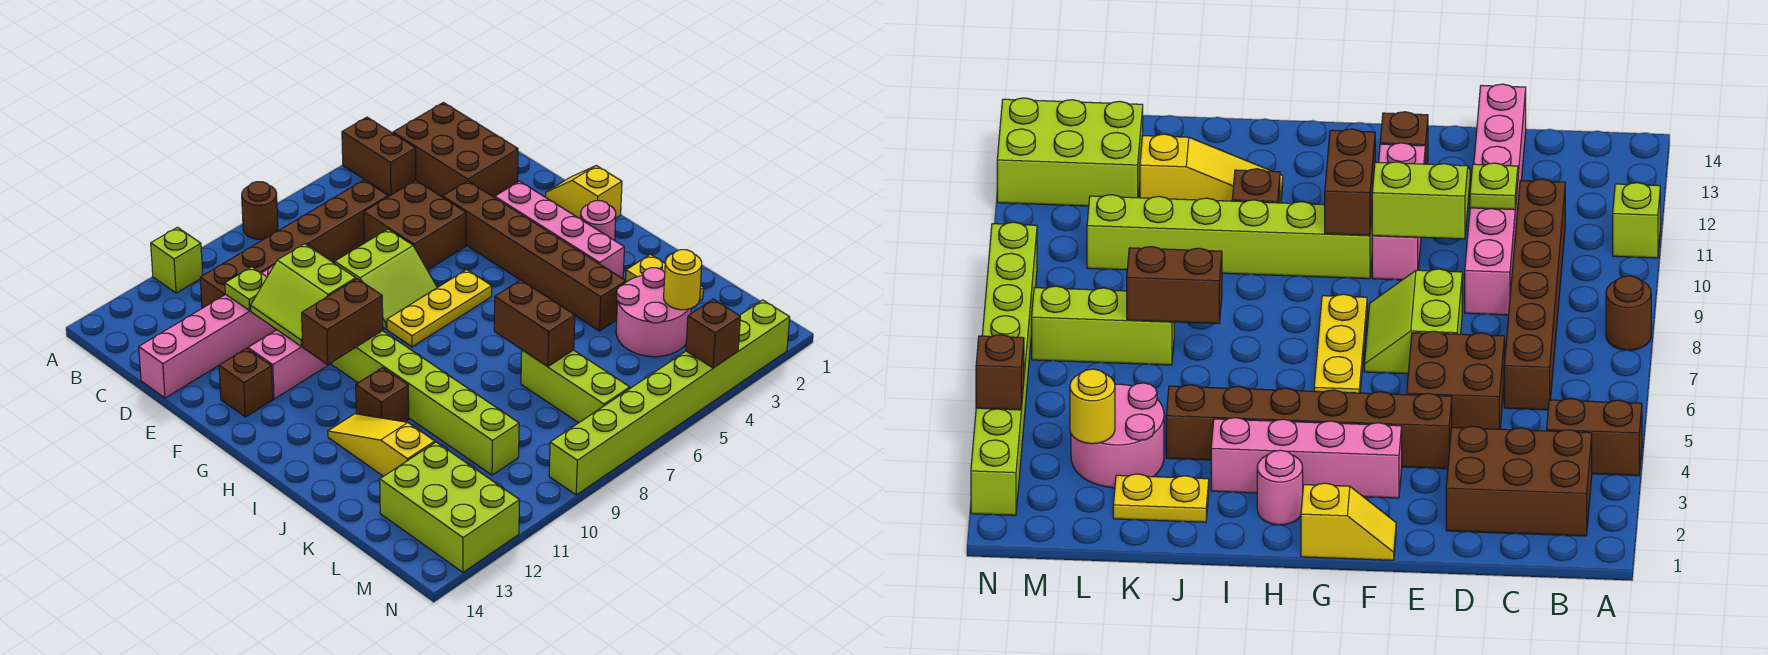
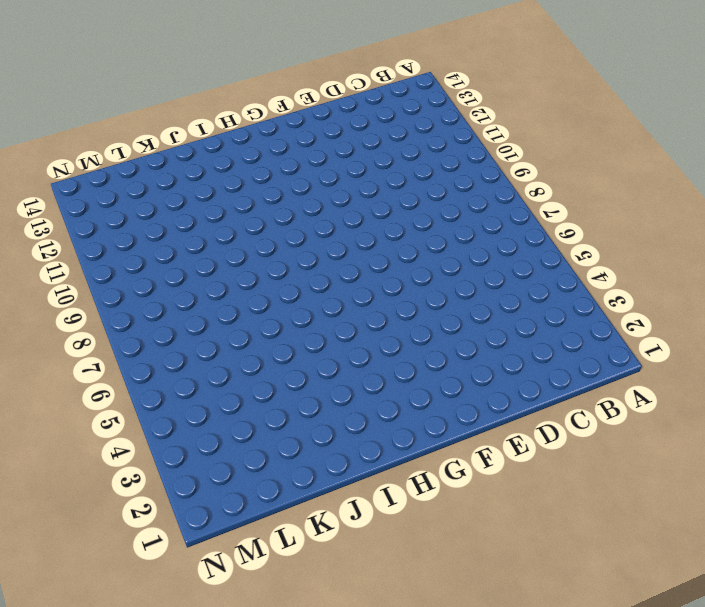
none -> brown 1x2 brick [342,117,416,196]
none -> brown 1x1 round brick [242,182,278,239]
none -> lime 1x1 brick [151,227,203,293]

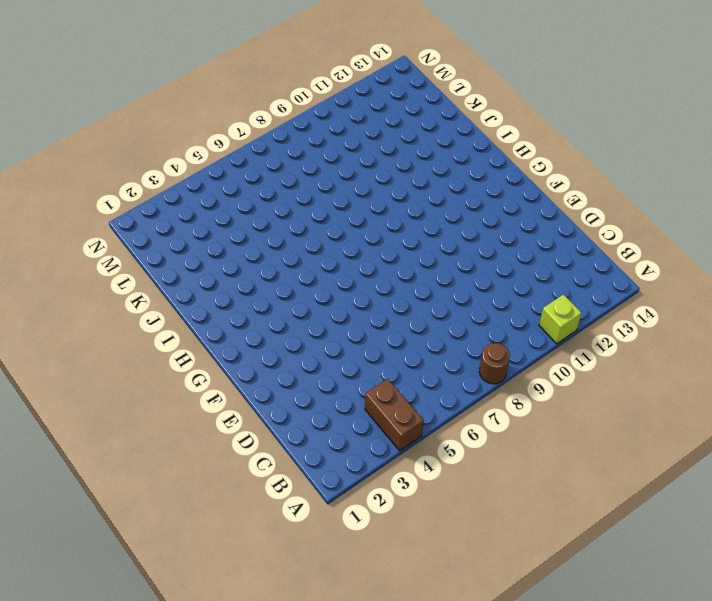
none -> brown 2x3 brick [393,103,518,197]
none -> brown 1x6 brick [200,180,388,308]
none -> brown 2x2 brick [364,181,466,270]

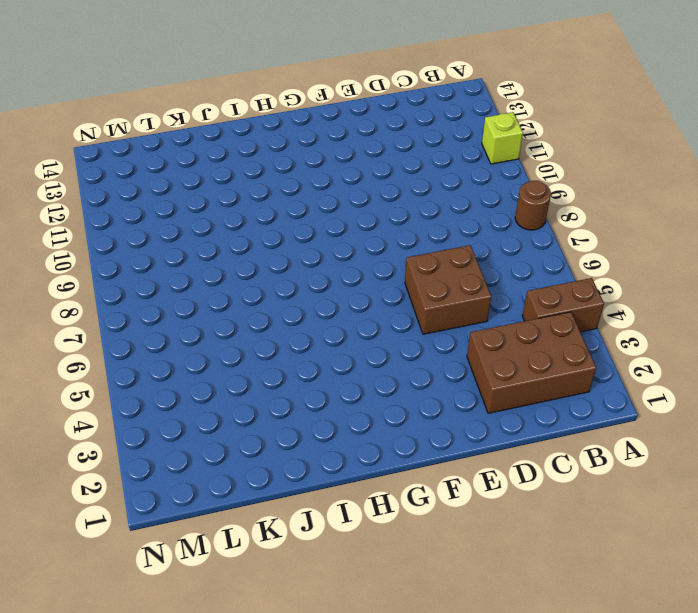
none -> brown 1x6 brick [200,180,388,308]
none -> pink 1x6 brick [139,245,331,398]
none -> brown 1x6 brick [443,181,626,331]

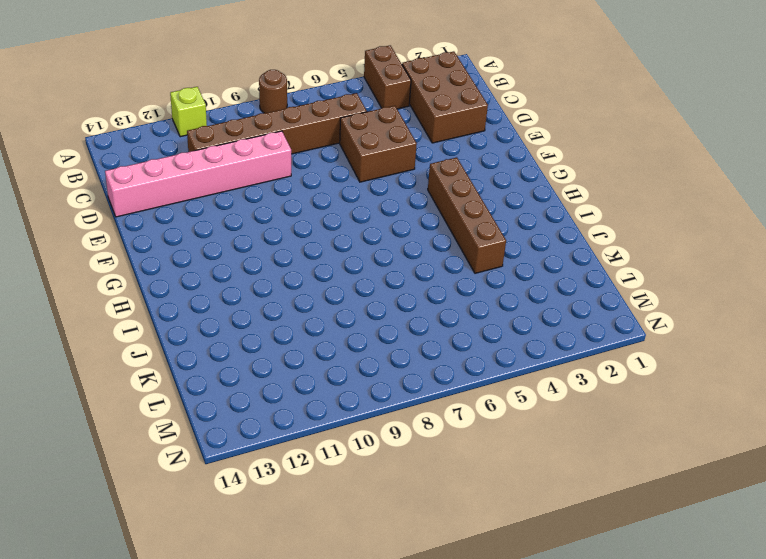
brown 1x4 brick [428,157,506,273] -> brown 1x6 brick [443,181,626,331]
none -> lime 2x2 slope [335,229,437,329]
none -> yellow 1x2 slope [546,166,622,219]
none -> pink 1x4 brick [495,181,624,279]

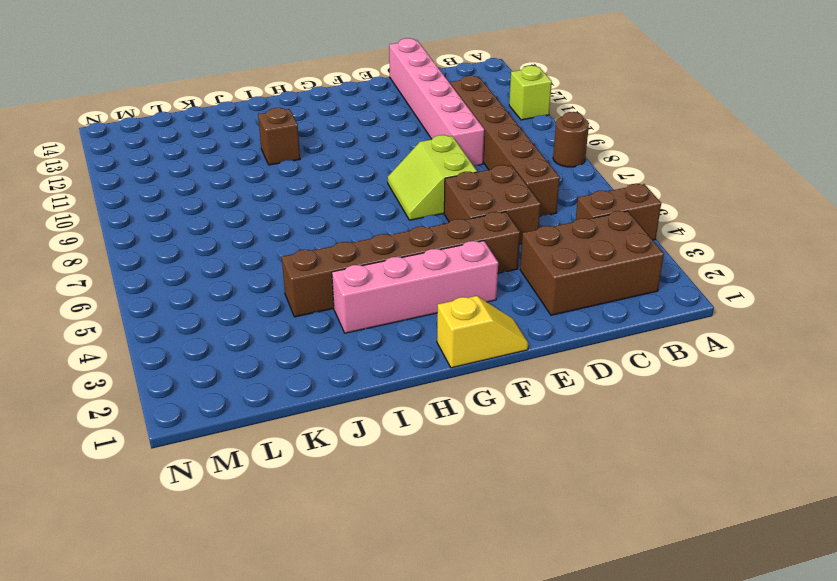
none -> pink 1x3 brick [248,330,331,399]
none -> brown 1x1 brick [219,348,273,417]
none -> yellow 1x3 plate [387,270,492,347]

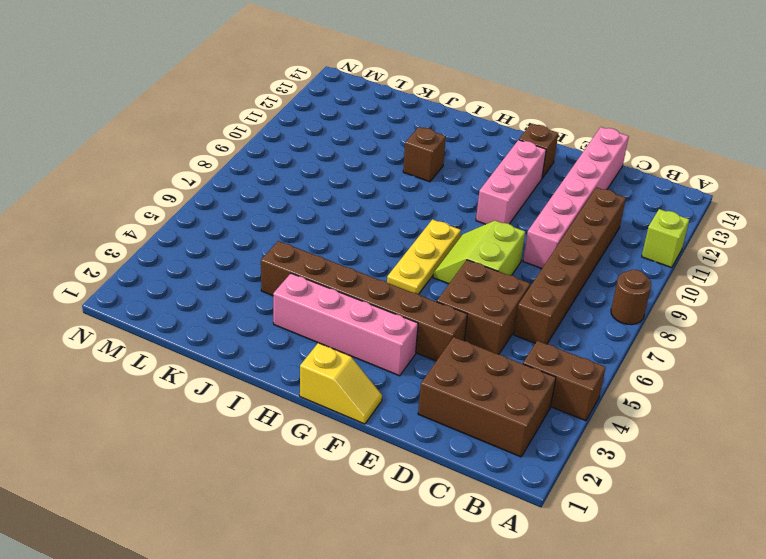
none -> lime 1x6 brick [332,331,519,475]
none -> pink 1x1 round brick [581,201,616,240]
none -> yellow 1x3 slope [328,414,435,476]

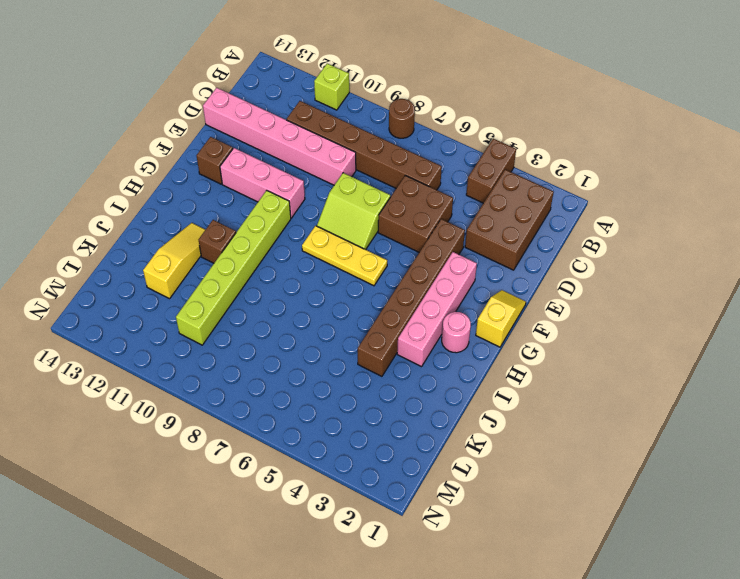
none -> yellow 1x2 plate [626,254,704,301]
none -> pink 2x2 round brick [616,268,691,357]
none -> lime 1x3 brick [521,350,630,423]

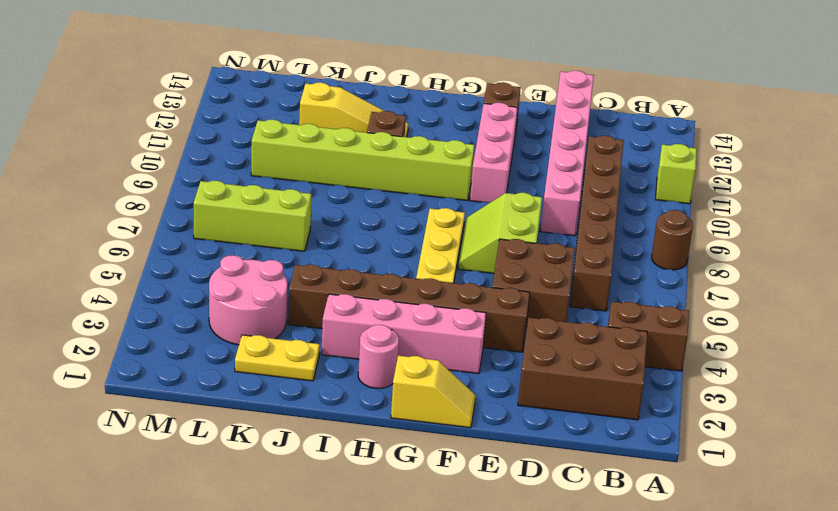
none -> lime 2x3 brick [380,442,520,572]
none -> lime 1x8 brick [549,300,790,495]
none -> lime 1x1 plate [225,267,267,311]

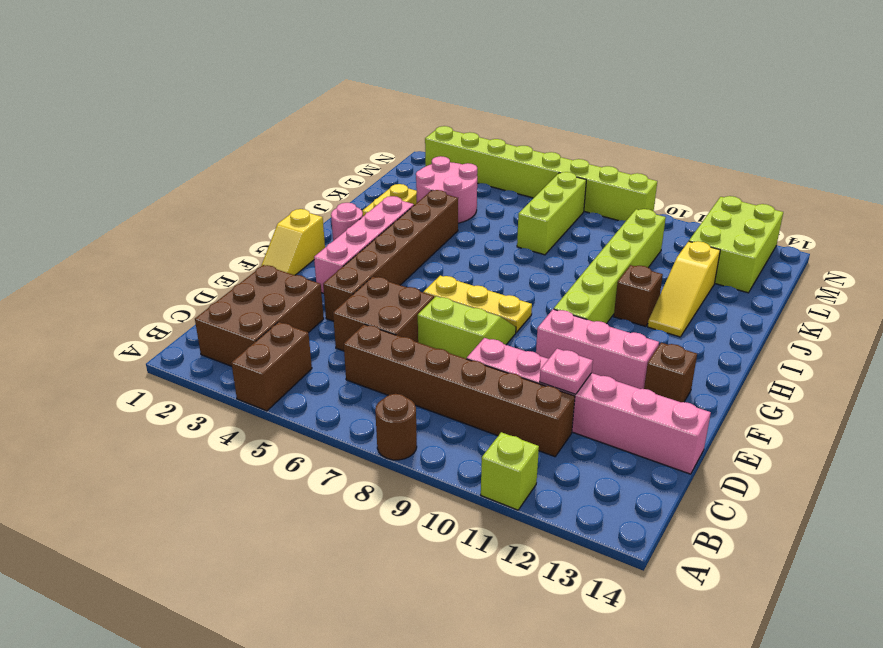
pink 1x1 plate [540,349,593,394] -> lime 1x1 plate [225,267,267,311]
none -> lime 2x2 slope [250,244,356,347]
none -> brown 1x2 brick [302,279,383,364]
none -> brown 1x2 brick [494,280,575,367]

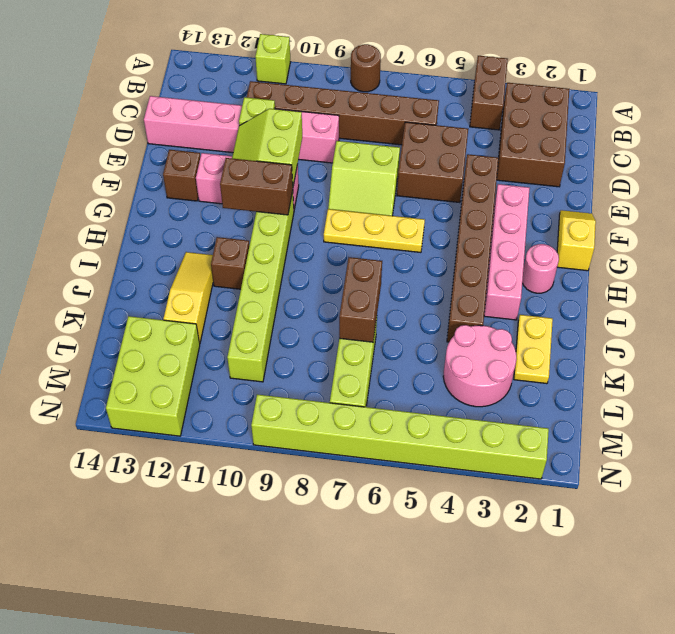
none -> yellow 1x1 round brick [664,250,702,310]
none -> brown 1x1 brick [686,299,740,368]

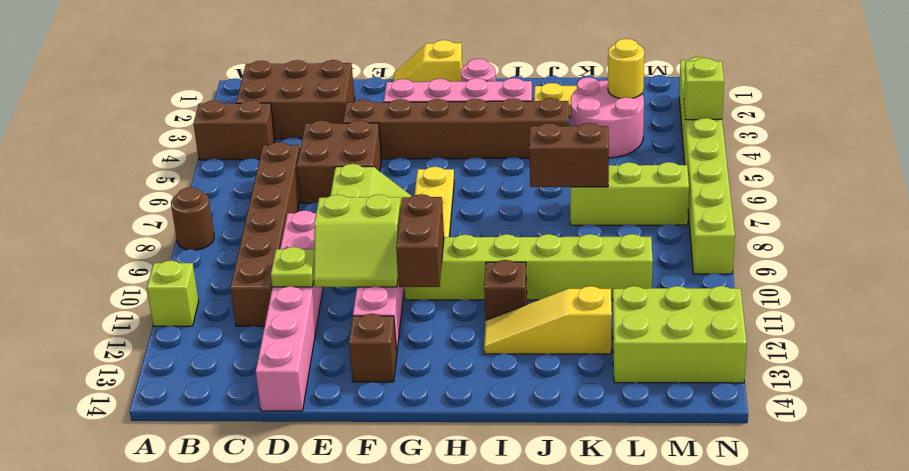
lime 1x1 brick [684,58,724,120] -> brown 1x1 brick [686,299,740,368]

